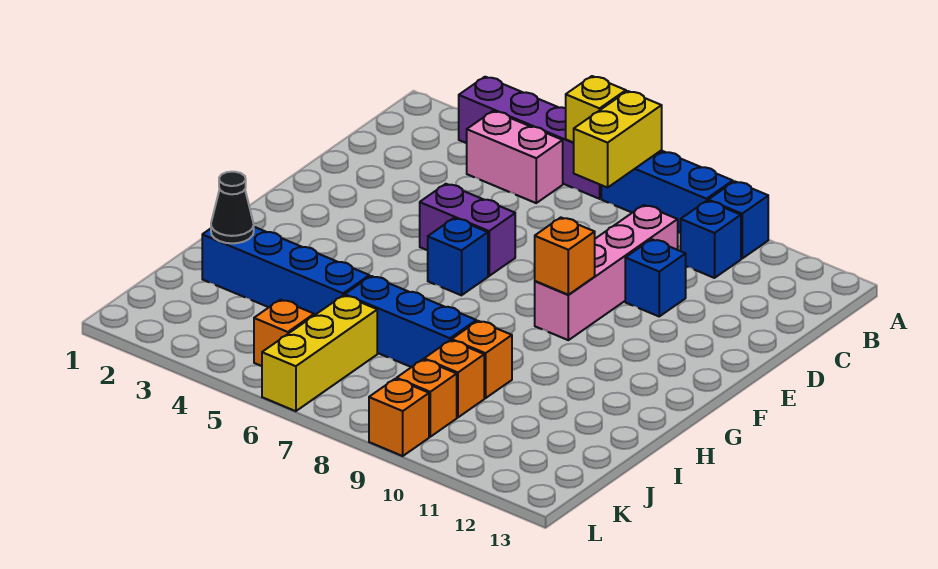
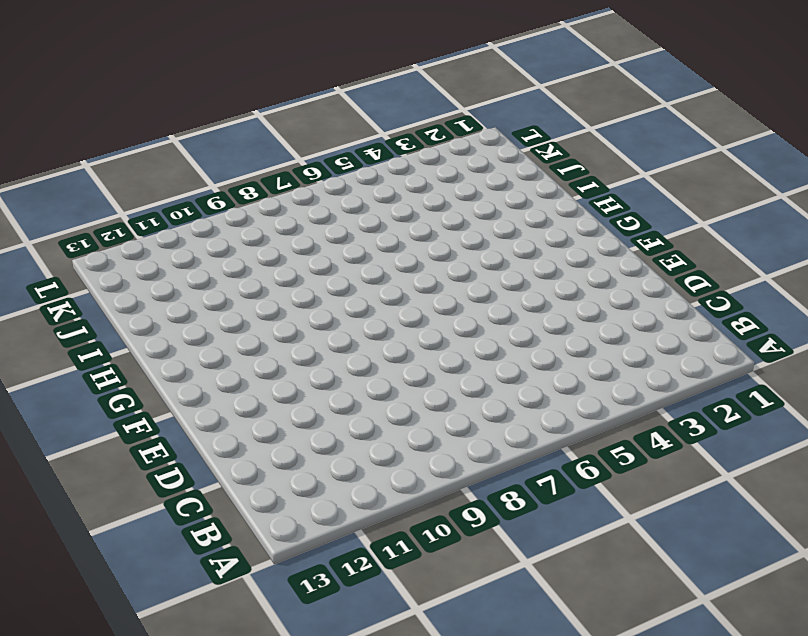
none -> purple 1x4 brick [459,77,601,199]
none -> blue 1x3 brick [601,151,733,233]
none -> blue 1x1 brick [708,181,768,259]

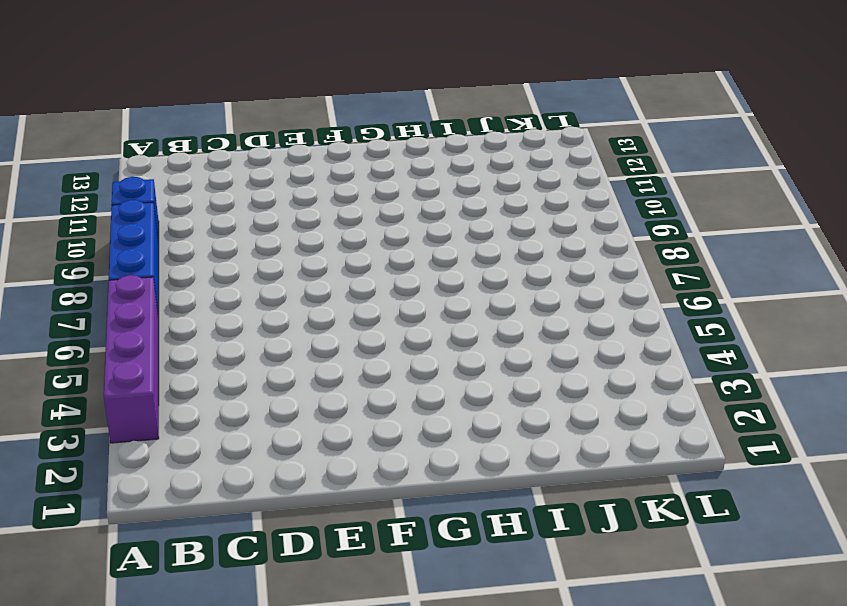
none -> pink 1x2 brick [467,111,563,203]
none -> blue 1x1 brick [681,201,741,278]
none -> pink 1x4 brick [535,205,678,340]

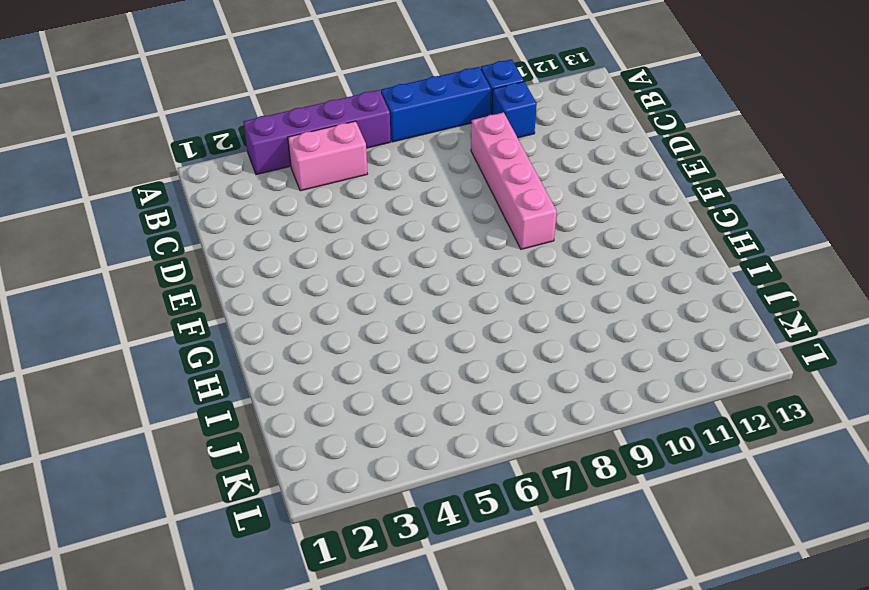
none -> blue 1x1 brick [625,239,686,316]
none -> purple 1x2 brick [420,184,515,276]
none -> blue 1x1 brick [428,218,488,295]

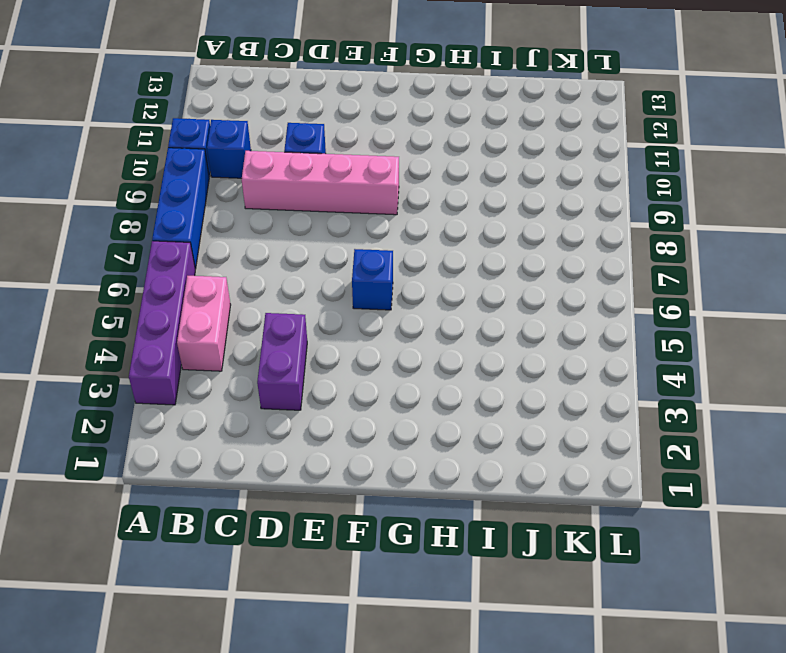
purple 1x2 brick [257,313,307,410] -> purple 1x2 brick moved to [420,184,515,276]
none -> blue 1x4 brick [202,227,369,315]
none -> blue 1x3 brick [345,276,476,367]
none -> orange 1x1 brick [452,321,512,398]

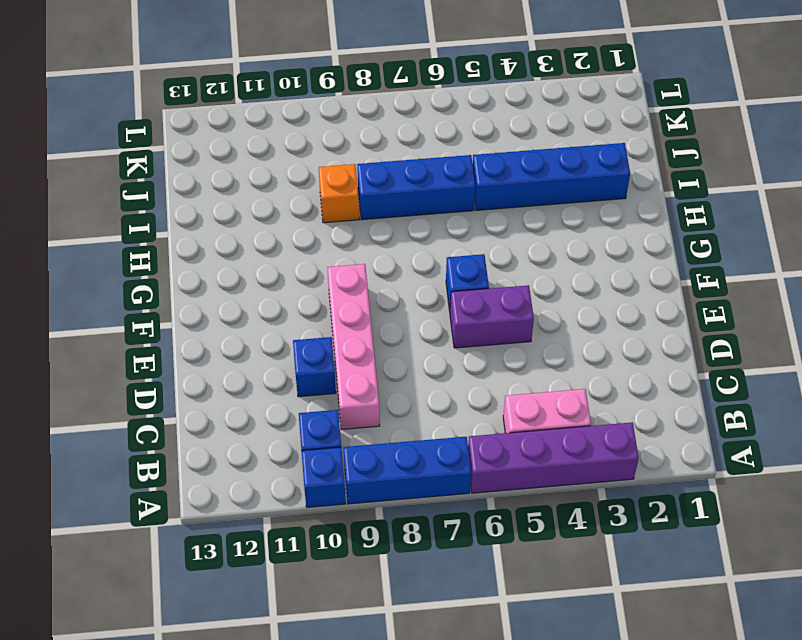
none -> yellow 1x3 brick [262,295,377,411]
none -> orange 1x1 brick [424,340,484,417]
none -> orange 1x1 brick [254,300,314,366]

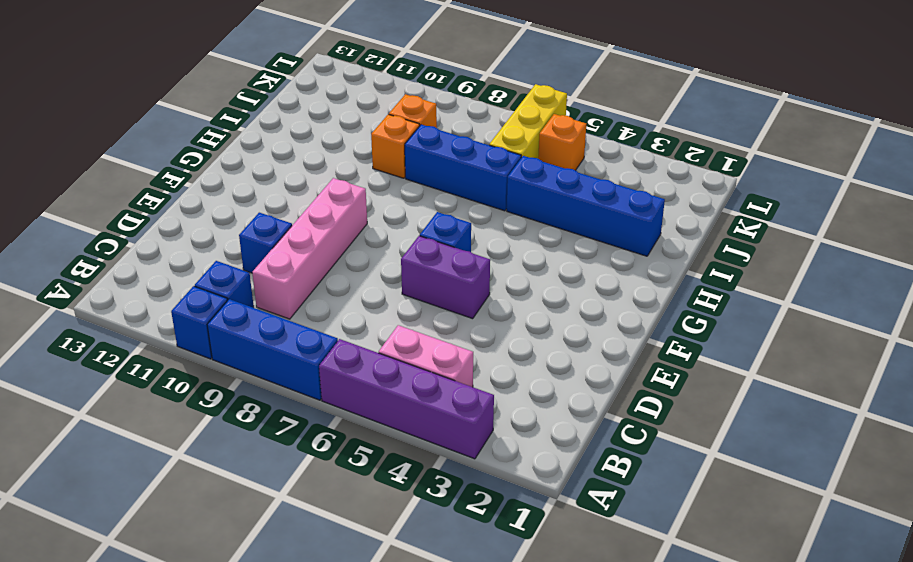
none -> orange 1x1 brick [397,360,457,437]
none -> orange 1x1 brick [369,379,429,456]
none -> yellow 1x1 brick [566,76,626,143]

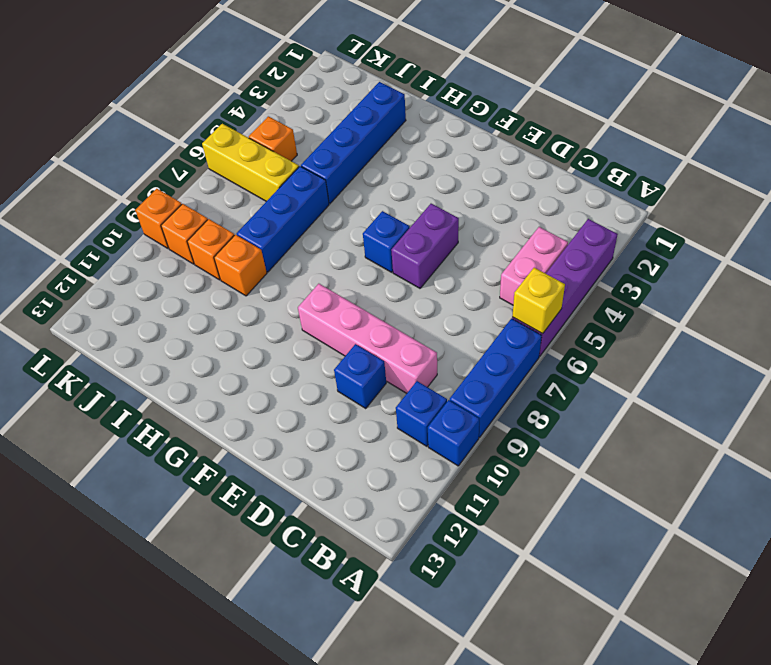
none -> yellow 1x2 brick [574,91,662,188]
none -> orange 1x1 brick [535,218,595,295]
none -> black 1x1 cone [211,172,254,243]

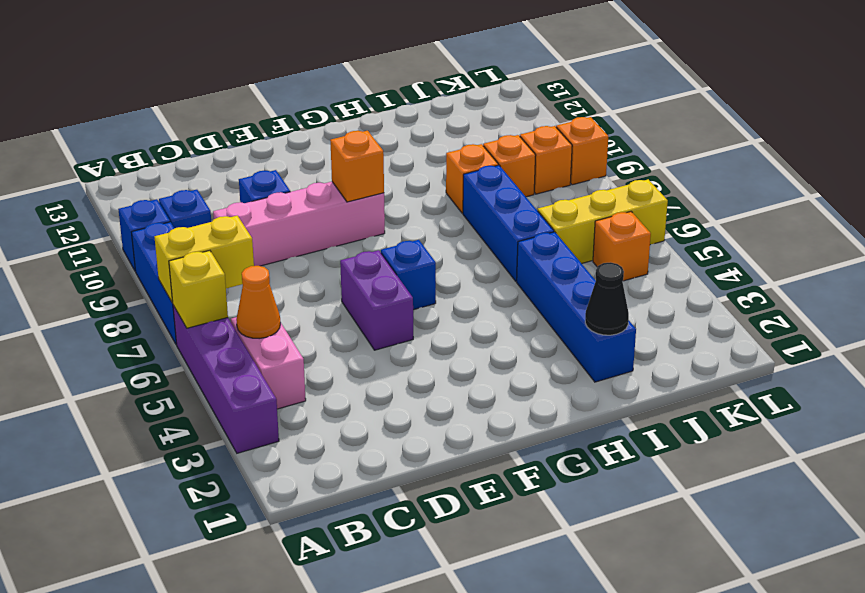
orange 1x1 cone [236,266,280,339] -> none

